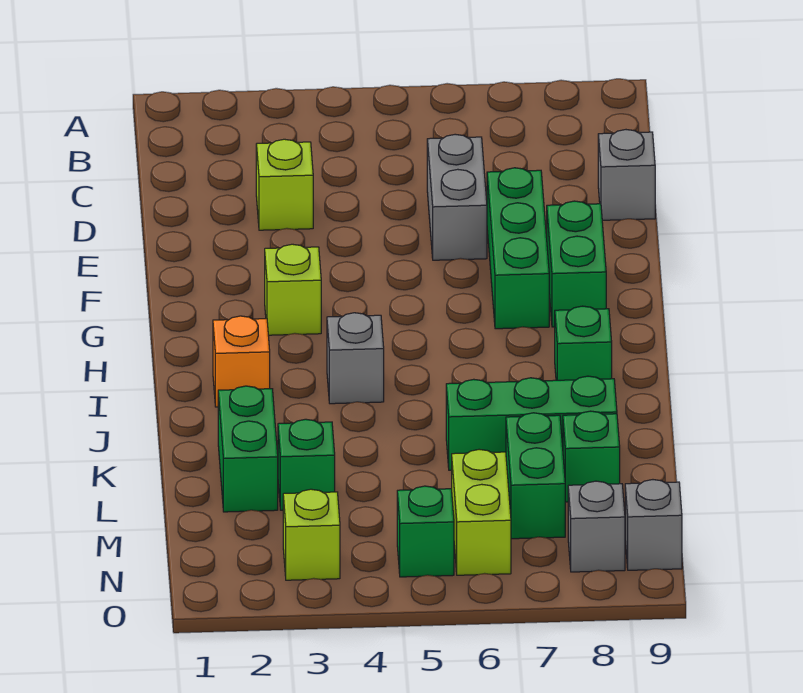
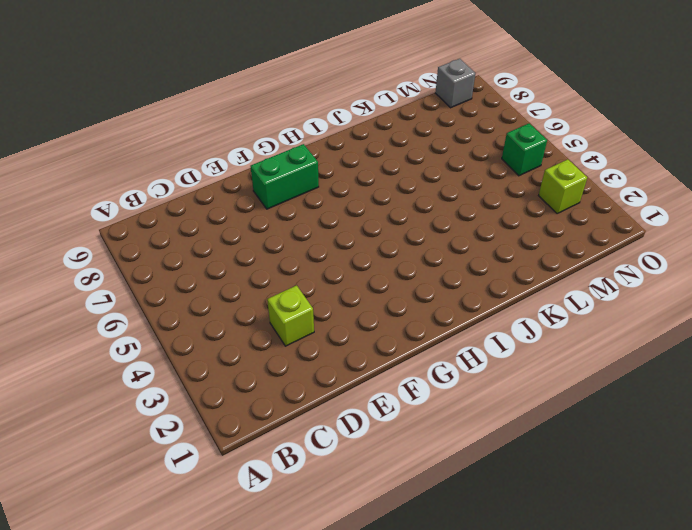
none -> grey 1x2 brick [427,134,487,260]
none -> grey 1x1 brick [598,130,655,220]
none -> green 1x3 brick [487,168,549,329]

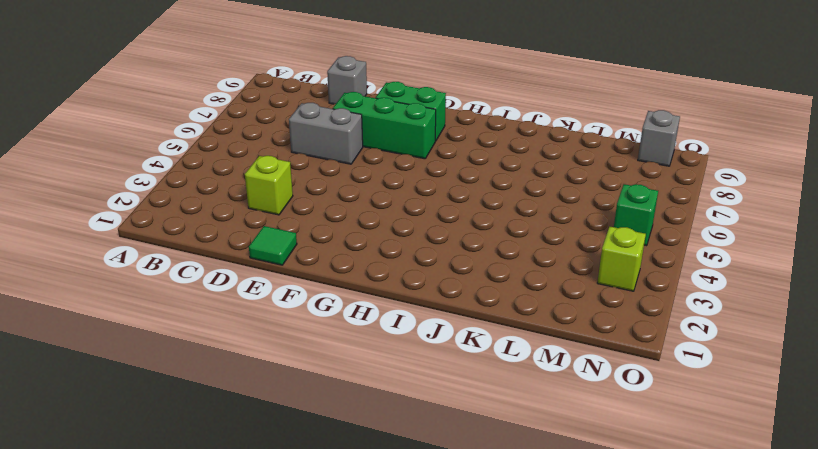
green 1x1 tile [249,226,297,265] -> none
none -> lime 1x1 brick [265,244,321,335]
none -> orange 1x1 brick [213,316,270,407]
none -> grey 1x1 brick [327,313,384,404]

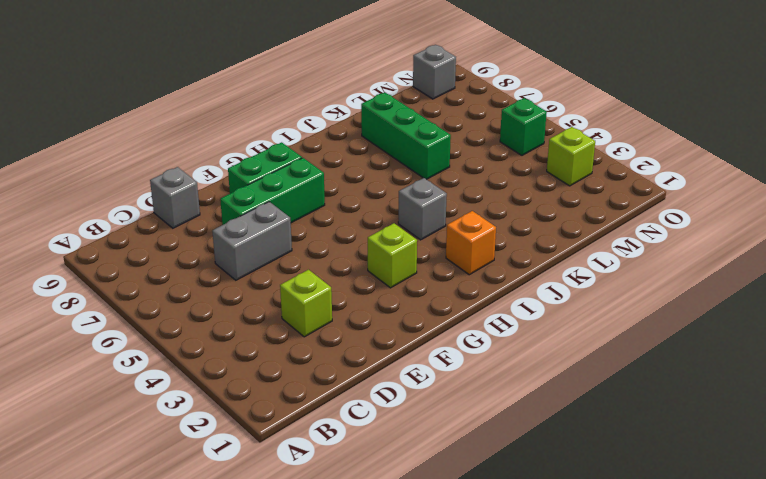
none -> green 1x1 brick [555,306,612,380]
none -> green 1x2 brick [218,386,278,512]
none -> green 1x1 brick [278,419,335,510]

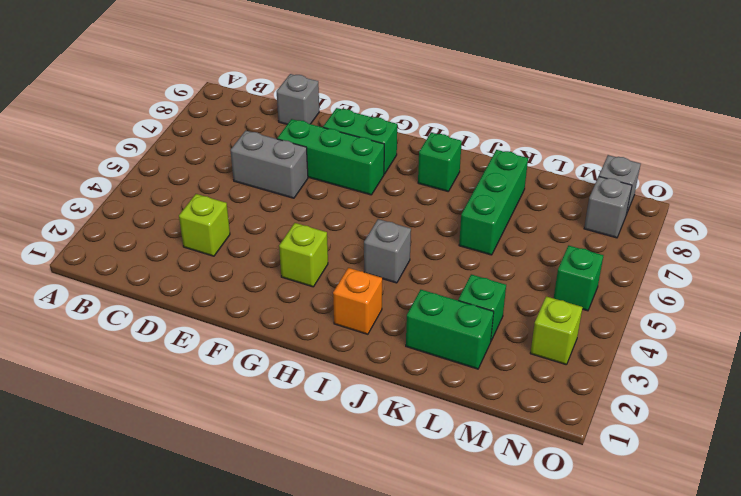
none -> green 1x2 brick [506,413,565,539]
none -> green 1x1 brick [563,411,620,502]
none -> lime 1x2 brick [452,449,511,575]

